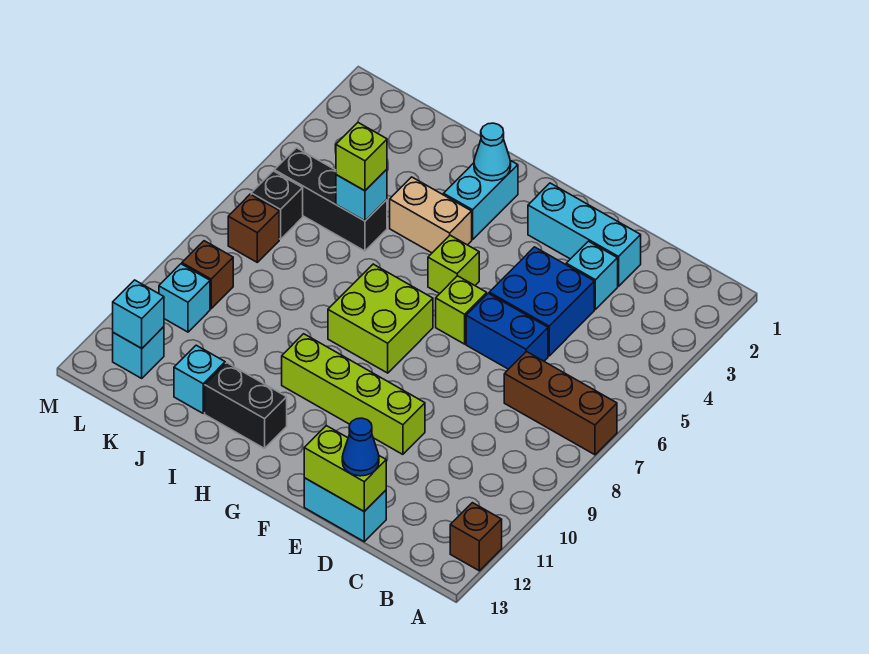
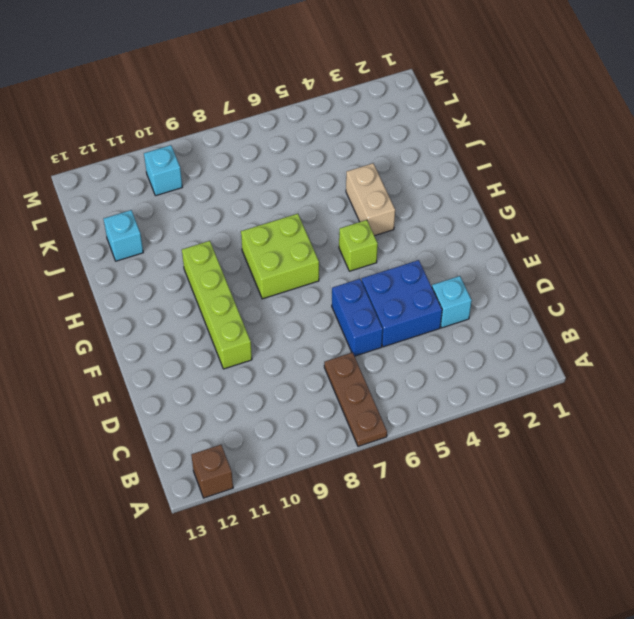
brown 1x3 plate [324,352,387,446] -> brown 1x3 brick [504,352,617,455]
none -> cyan 1x3 brick [528,183,641,286]
none -> cyan 1x2 brick [304,478,386,541]
none -> lime 1x1 brick [436,276,487,344]

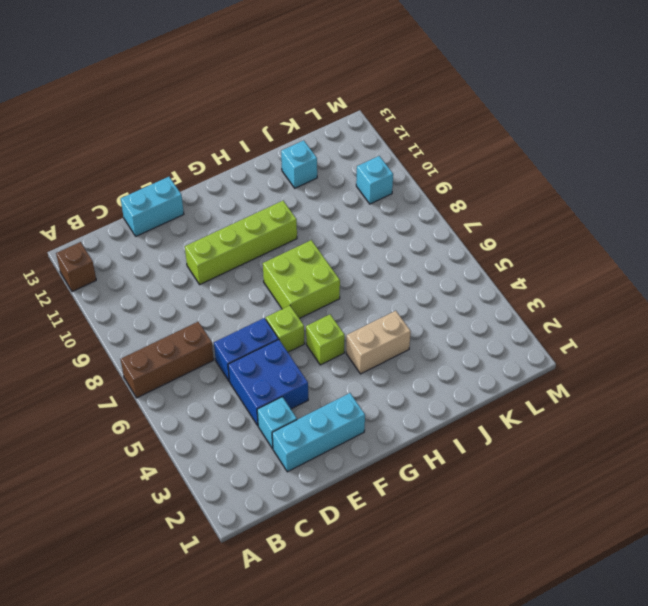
none -> cyan 1x2 brick [443,161,518,239]
none -> black 1x2 brick [205,363,287,448]
none -> black 1x3 brick [274,148,387,251]

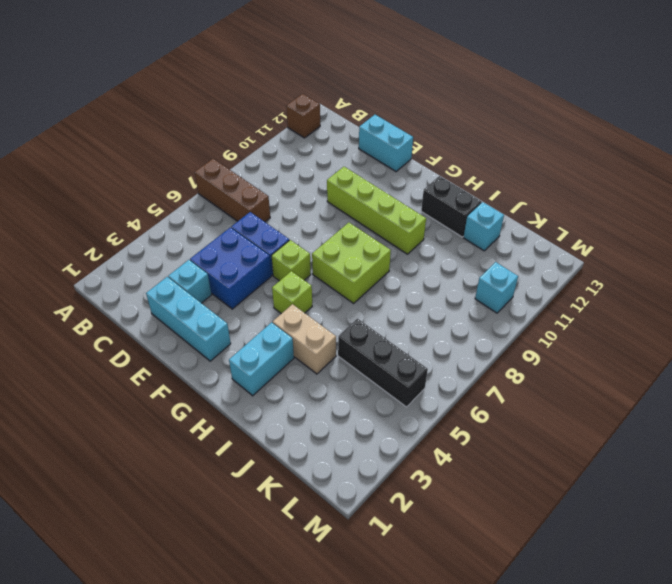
none -> black 1x1 brick [251,171,303,239]
none -> brown 1x1 brick [228,194,279,262]
none -> brown 1x1 brick [182,241,233,309]

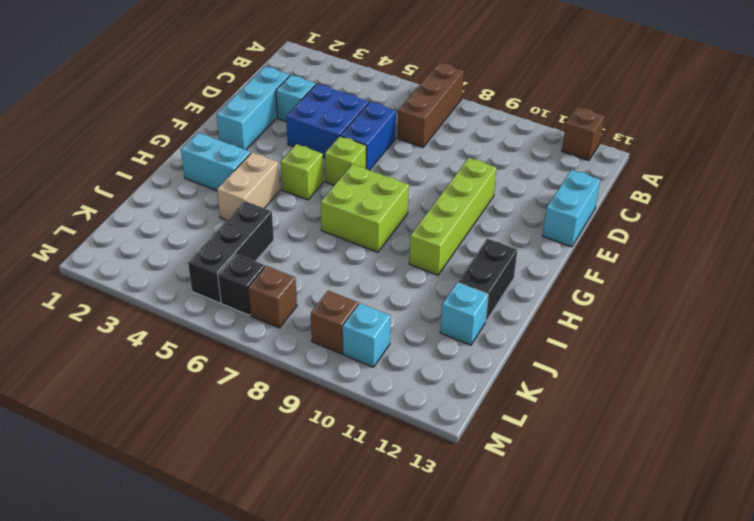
none -> cyan 1x1 brick [113,327,164,378]
none -> lime 1x2 brick [304,426,386,511]
none -> cyan 1x1 cone [474,123,511,181]

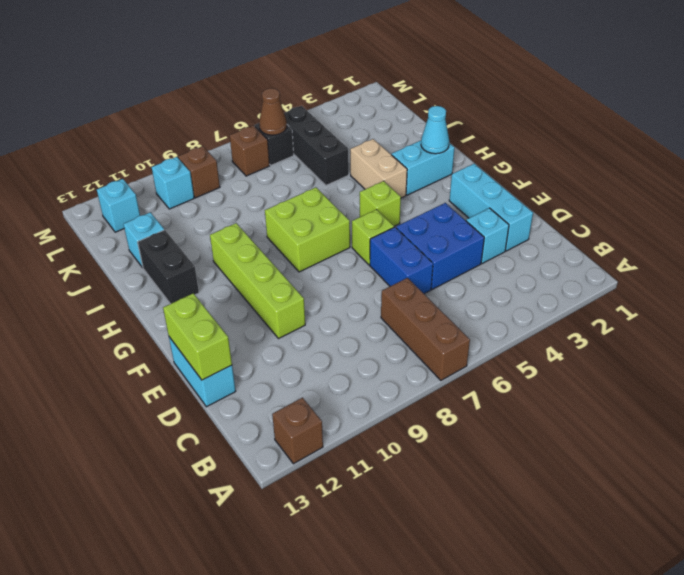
brown 1x1 cone [259,88,287,135] -> none
none -> cyan 1x1 brick [336,169,387,221]
none -> cyan 1x1 brick [113,280,164,348]
none -> blue 1x1 cone [342,418,379,476]

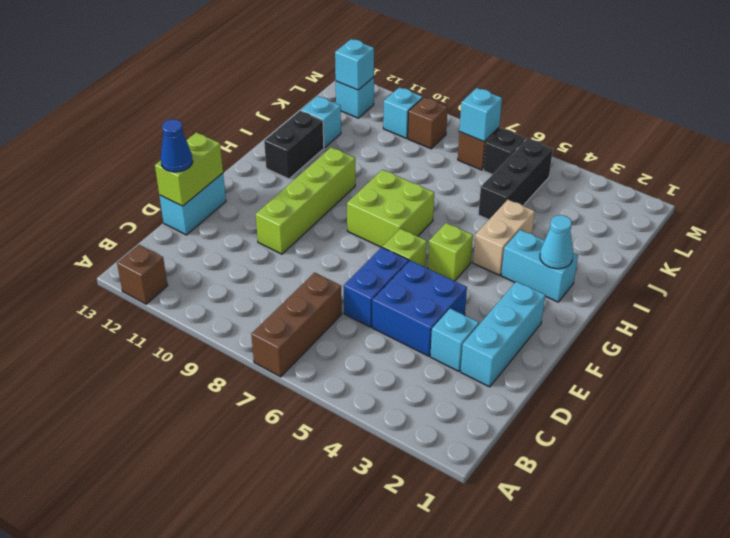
cyan 1x1 brick [460,88,502,142] -> cyan 1x1 brick moved to [336,169,387,221]
none -> lime 1x1 brick [336,123,387,191]

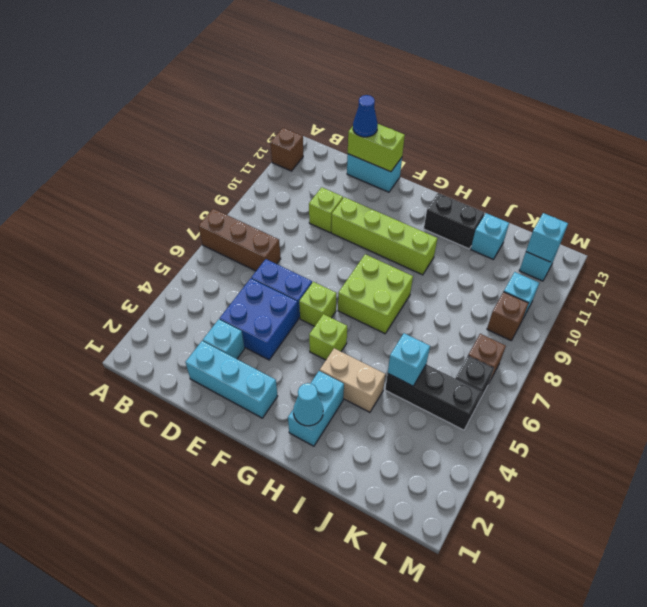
lime 1x1 brick [309,187,343,233] -> lime 1x1 brick moved to [336,123,387,191]

